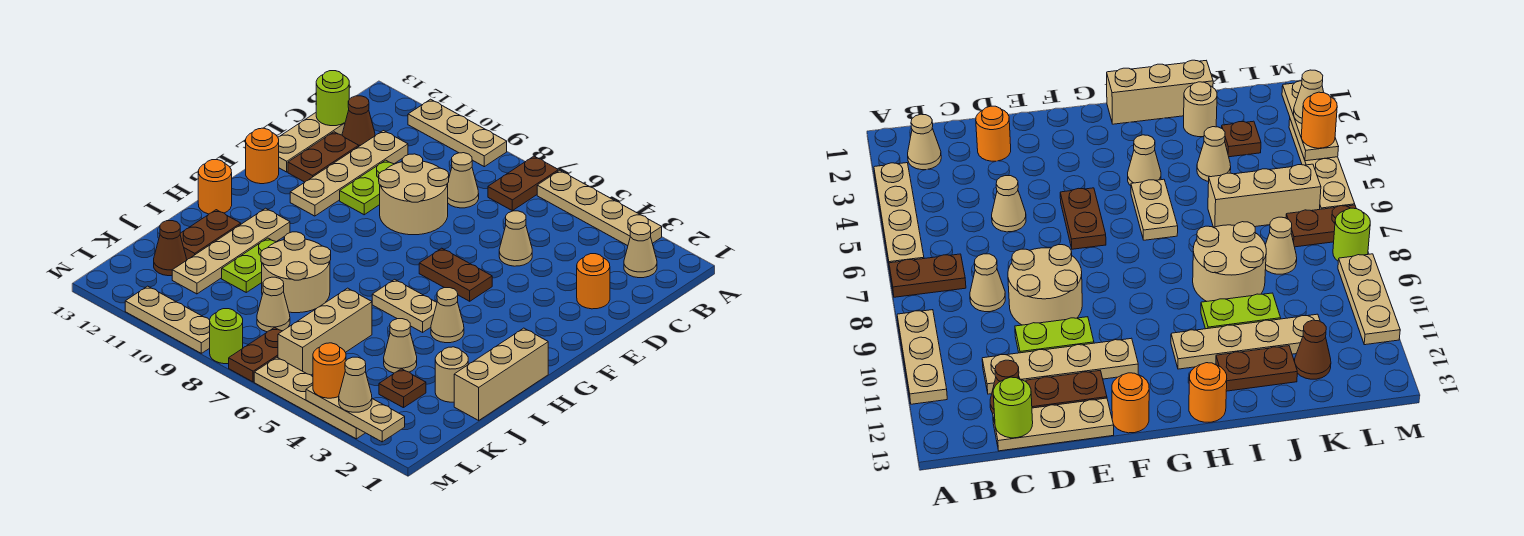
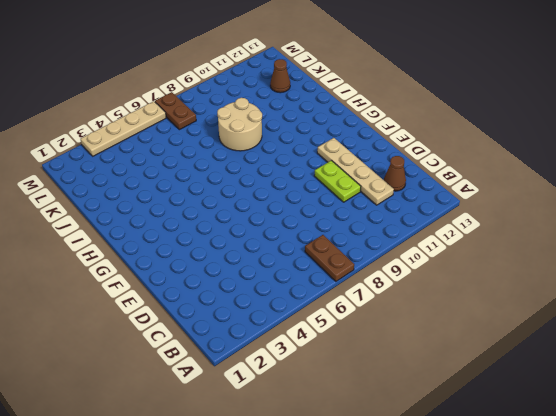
none -> tan 1x4 plate [537,170,662,246]
none -> tan 1x3 plate [408,99,507,167]
none -> tan 1x1 cone [624,223,657,278]
none -> tan 1x1 cone [448,153,479,208]

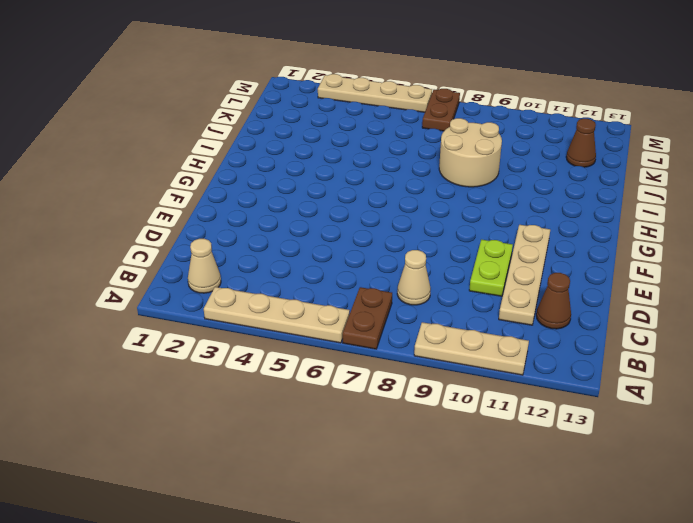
none -> tan 1x3 plate [278,113,345,172]
none -> orange 1x1 round brick [577,254,610,309]
none -> tan 1x1 cone [499,211,532,266]
none -> tan 2x2 round brick [379,154,449,235]

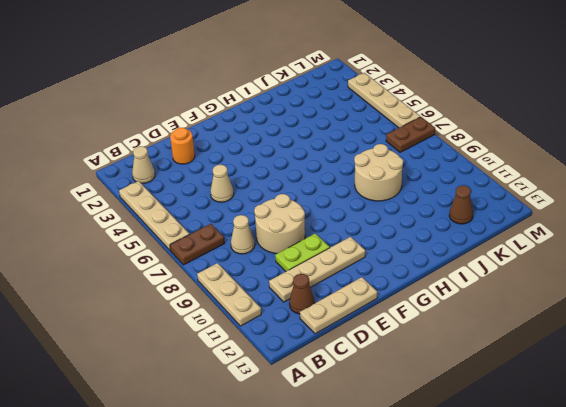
none -> brown 1x2 plate [288,132,359,182]
none -> brown 1x2 plate [419,248,492,301]
none -> orange 1x1 round brick [246,128,279,184]
none -> tan 1x3 brick [454,328,548,420]

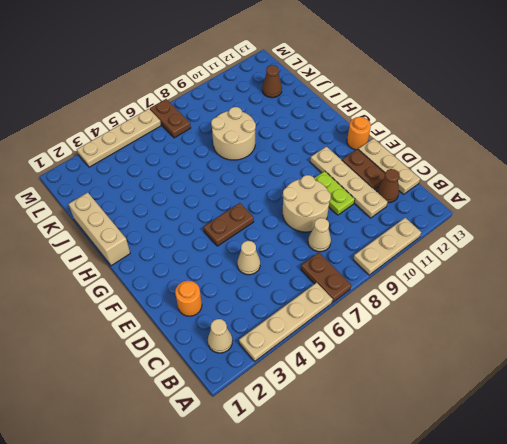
none -> tan 1x1 cone [431,288,464,343]
none -> tan 1x2 plate [372,279,437,332]
none -> tan 1x4 plate [172,208,290,294]
none -> orange 1x1 round brick [198,160,232,214]

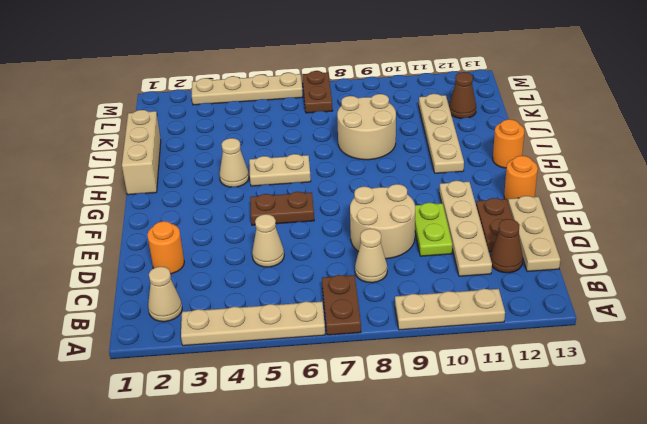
none -> lime 1x2 plate [222,238,276,292]
none -> brown 1x2 plate [180,210,241,260]
none -> tan 1x1 round brick [435,347,468,402]
none -> tan 1x1 cone [384,319,417,373]

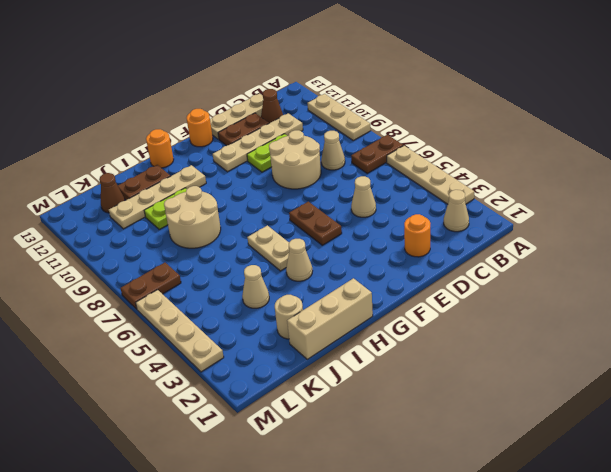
none -> tan 1x3 brick [278,288,372,375]
none -> brown 1x1 plate [379,369,426,408]
none -> tan 1x1 cone [257,277,290,332]
none -> lime 1x1 round brick [210,309,243,364]

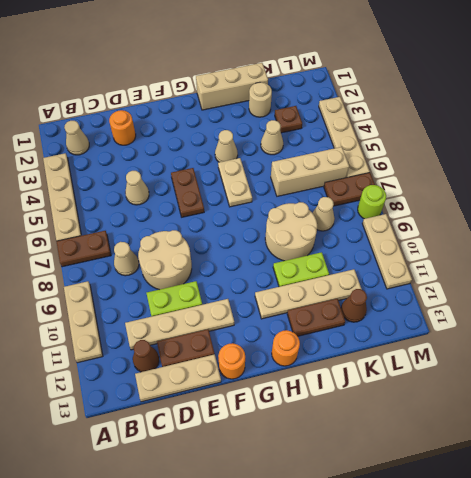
none -> lime 1x1 round brick [316,71,349,126]
none -> tan 1x3 plate [306,385,405,442]
none -> tan 1x1 cone [339,357,372,412]
none -> orange 1x1 round brick [313,343,346,398]

